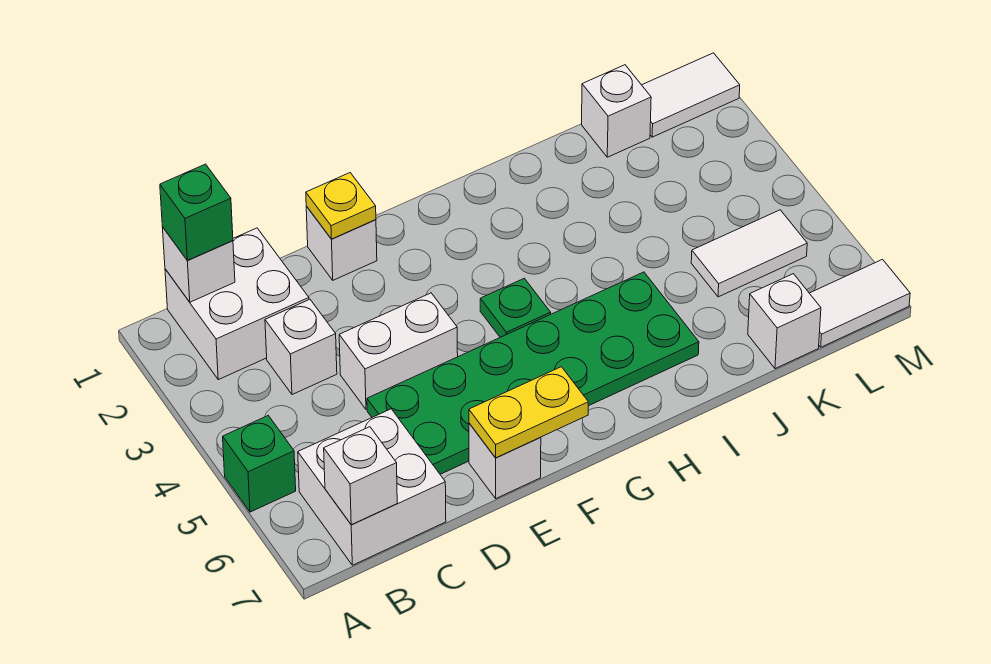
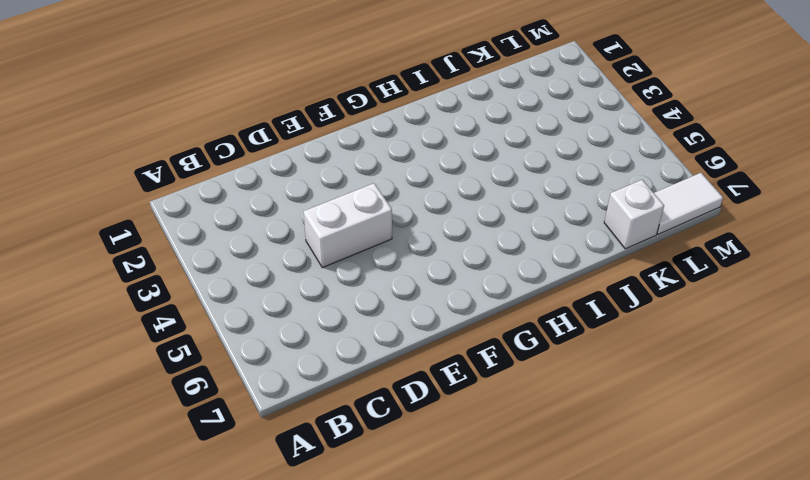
none -> green 1x1 brick [223,416,296,512]
none -> white 2x2 brick [165,228,309,380]
none -> white 2x2 brick [298,409,446,565]

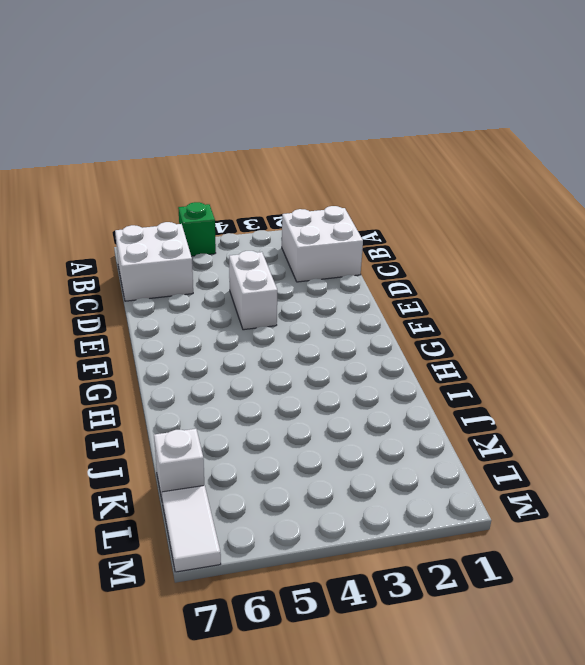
none -> white 1x1 brick [265,299,337,395]
none -> green 2x6 plate [367,272,699,474]
none -> white 1x1 brick [306,206,377,280]

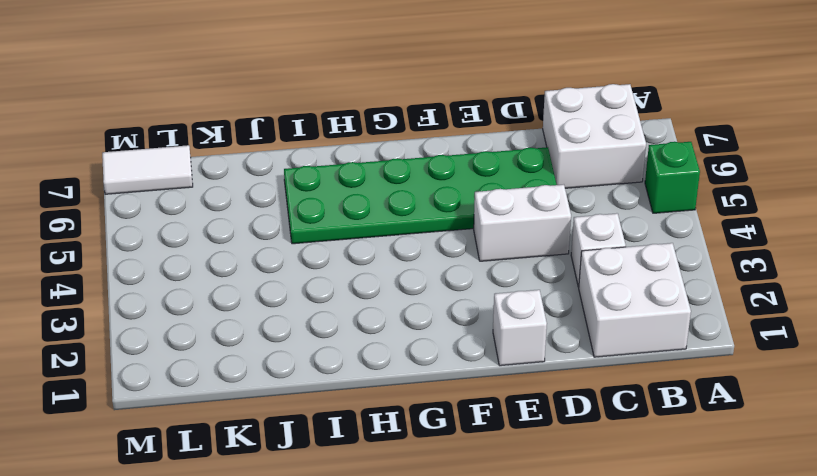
none -> white 1x1 brick [469,423,541,498]
none -> green 1x1 plate [480,278,551,337]
none -> white 1x1 brick [582,65,651,157]

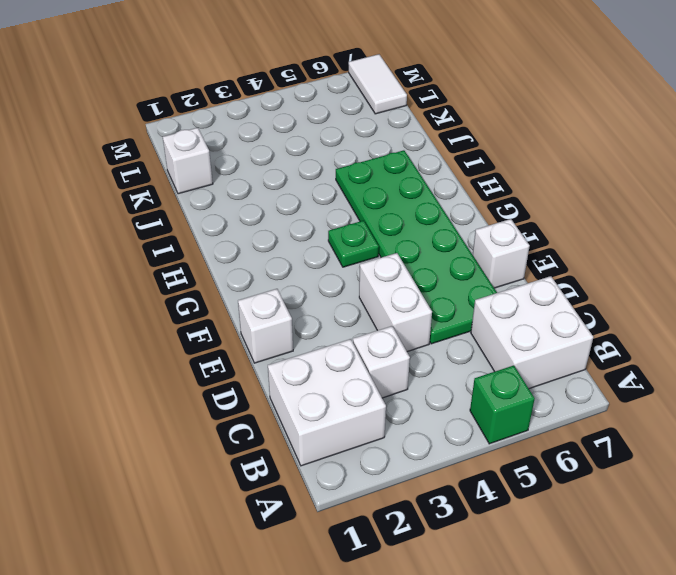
none -> white 1x2 tile [691,210,807,297]
none -> white 1x1 brick [748,274,821,369]
none -> white 1x2 tile [642,53,740,137]

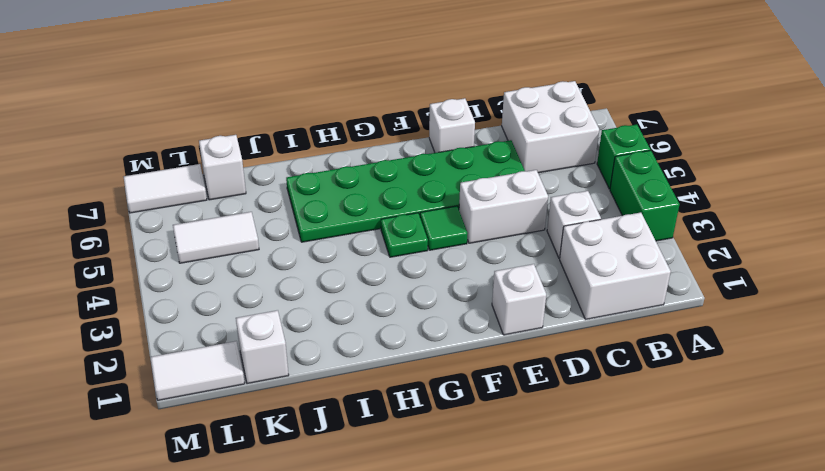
green 1x2 brick [610,150,680,241] -> none
green 1x1 tile [420,206,468,250] -> none
none -> white 1x1 brick [162,227,235,302]
none -> white 1x1 brick [324,427,397,525]
none -> yellow 1x1 plate [306,173,376,239]

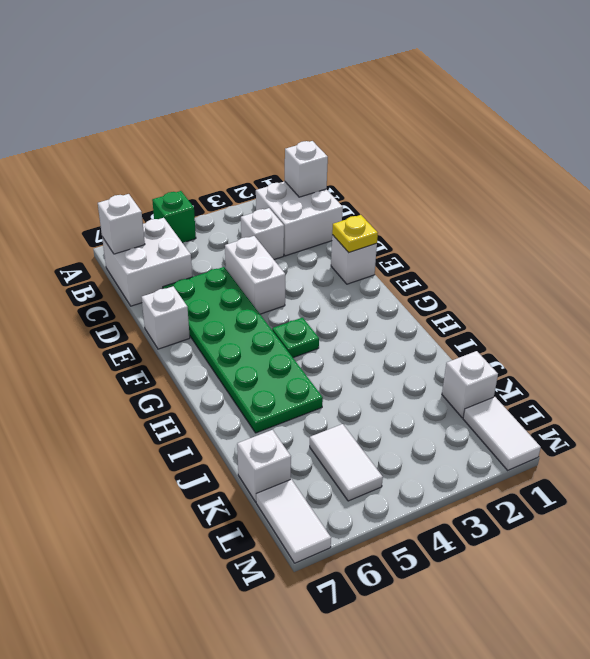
none -> yellow 1x2 plate [469,367,588,458]
none -> green 1x1 brick [160,164,233,260]

